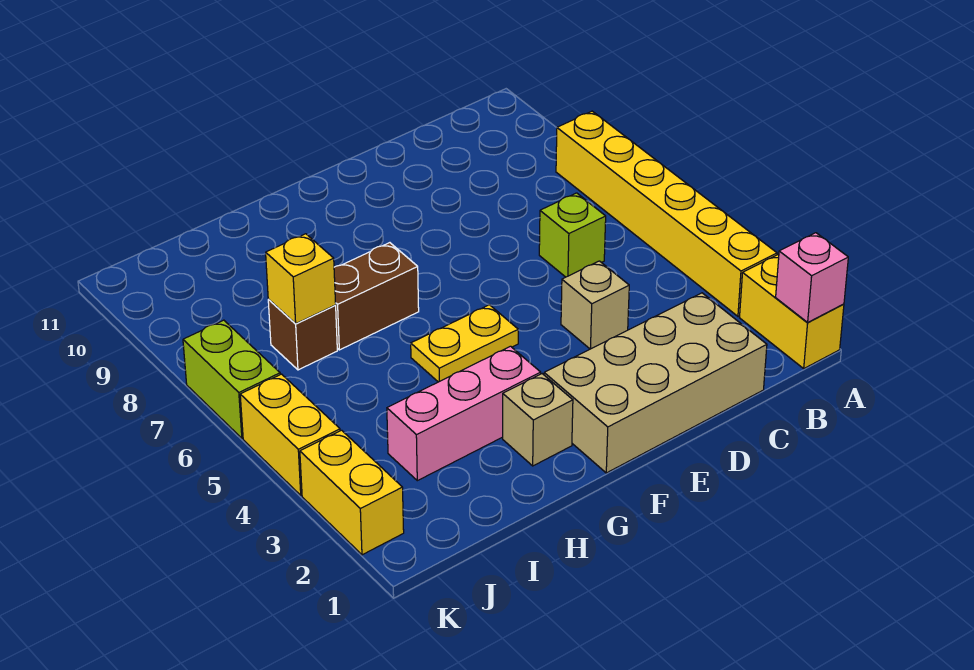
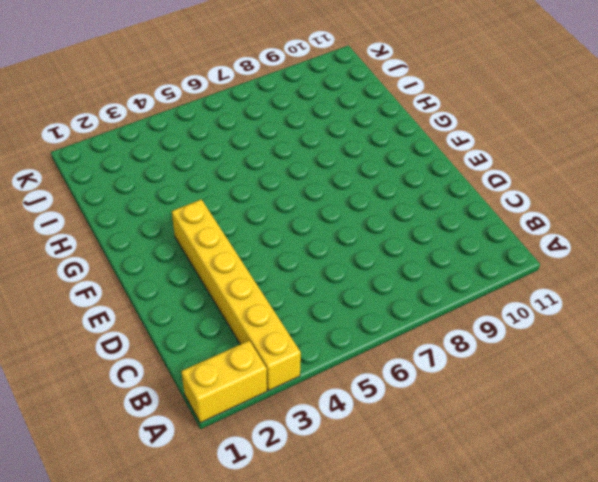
yellow 1x6 brick [172,199,301,390] -> yellow 1x6 brick turned to [556,111,777,316]
none -> tan 2x4 brick [544,293,767,473]
none -> lime 1x1 brick [539,193,606,277]
none -> tan 1x1 brick [561,261,629,349]

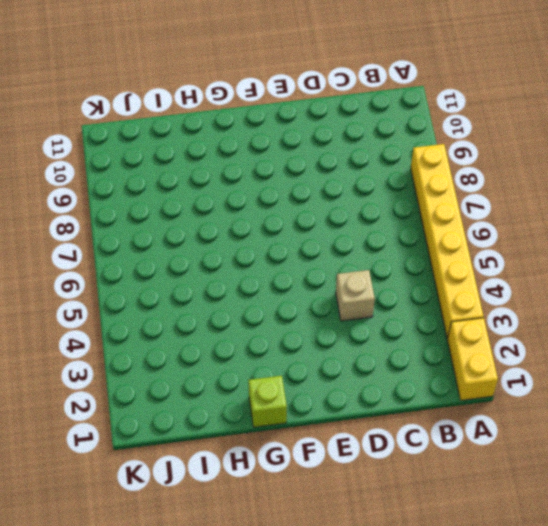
lime 1x1 brick [248,376,287,427] -> lime 1x1 brick moved to [539,193,606,277]
none -> tan 2x4 brick [544,293,767,473]
none -> yellow 1x2 plate [411,305,518,382]
none -> tan 1x1 brick [503,374,573,466]

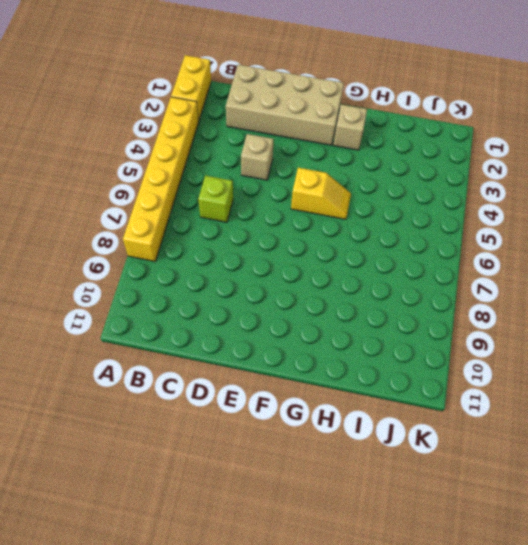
yellow 1x2 slope [291,168,351,219] -> yellow 1x2 plate [411,305,518,382]
none -> pink 1x3 brick [387,346,541,481]
none -> brown 1x2 brick [334,243,419,350]
none -> brown 1x1 brick [268,300,337,370]

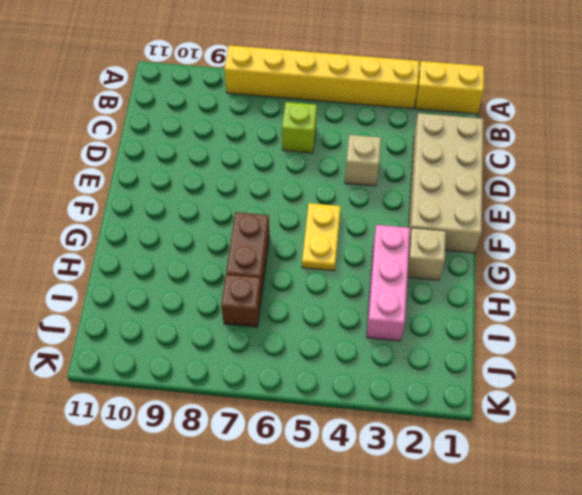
none -> yellow 1x2 brick [300,430,404,555]
none -> yellow 1x2 brick [240,374,340,495]
none -> lime 1x2 brick [183,320,280,438]

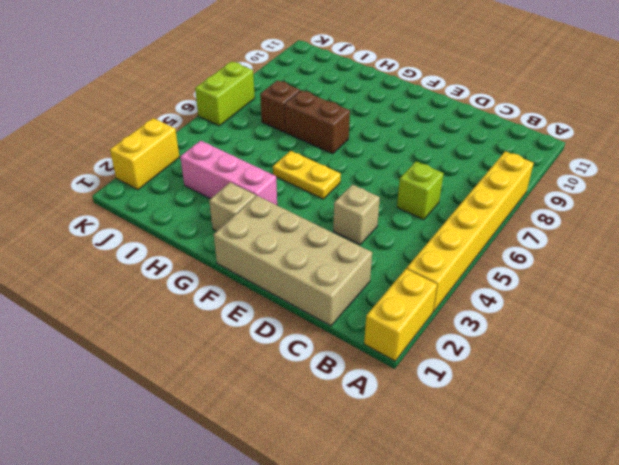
none -> yellow 1x2 brick [240,374,340,495]
none -> pink 1x1 brick [776,233,848,322]
none -> yellow 1x1 brick [266,234,336,324]

